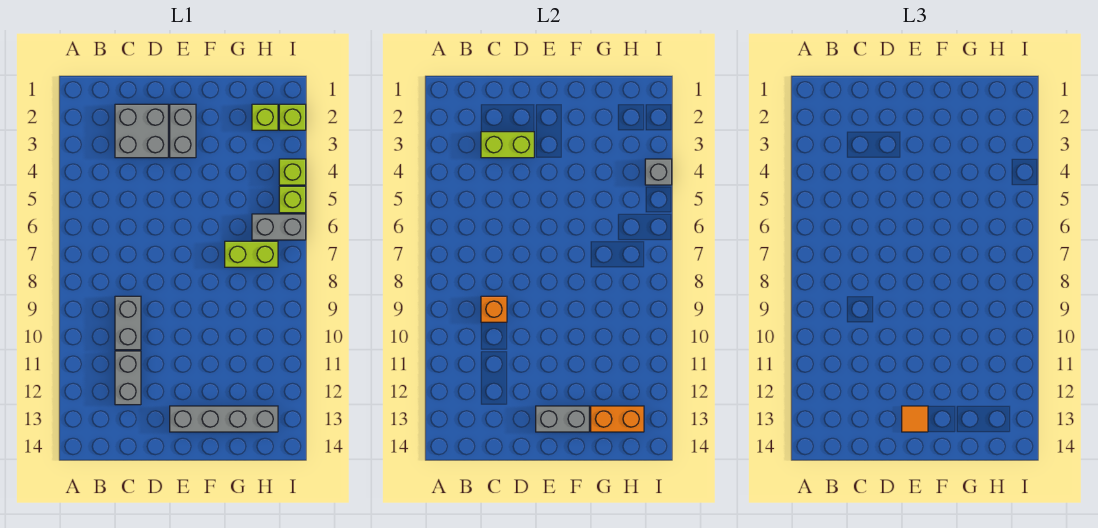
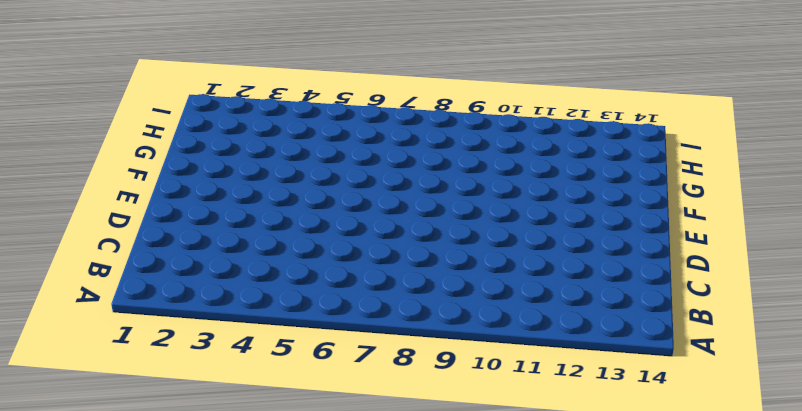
none -> grey 2x2 brick [115,104,168,158]
none -> grey 1x2 brick [115,296,141,350]
none -> grey 1x2 brick [115,351,141,405]

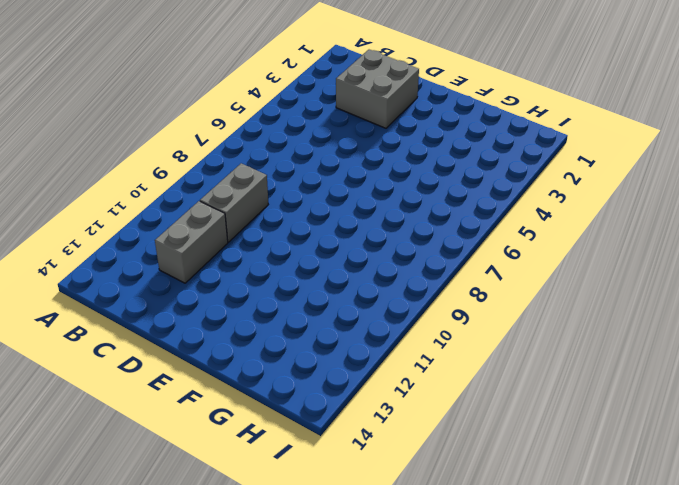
none -> grey 1x2 brick [170,104,196,158]
none -> grey 1x4 brick [170,406,278,432]
none -> lime 1x2 brick [225,241,278,267]

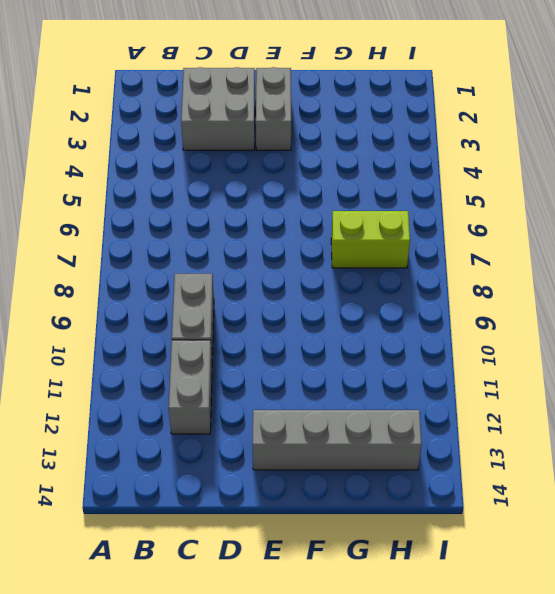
none -> lime 1x1 brick [252,104,278,130]
none -> grey 1x2 brick [252,214,306,240]
none -> lime 1x1 brick [279,104,306,130]

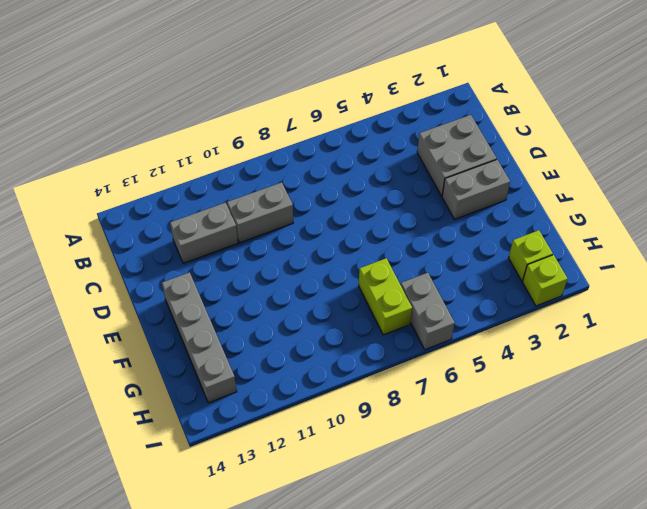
none -> lime 1x1 brick [279,159,306,185]
none -> lime 1x1 brick [279,186,306,213]
none -> lime 1x2 brick [481,132,534,158]

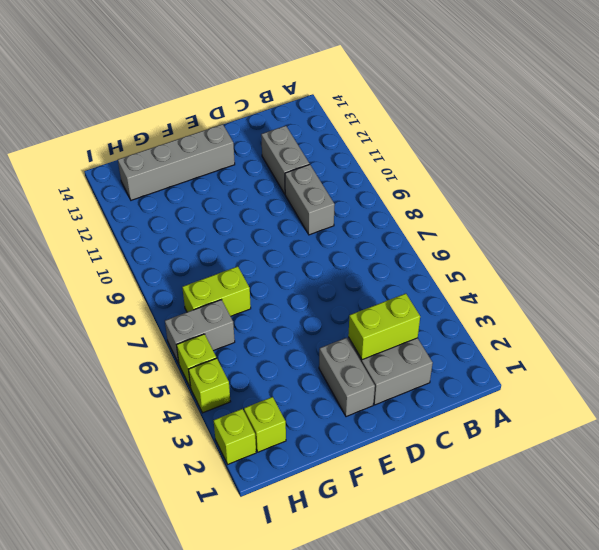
none -> orange 1x1 brick [481,296,507,322]
none -> grey 1x2 brick [536,406,589,432]
none -> orange 1x2 brick [591,406,644,432]

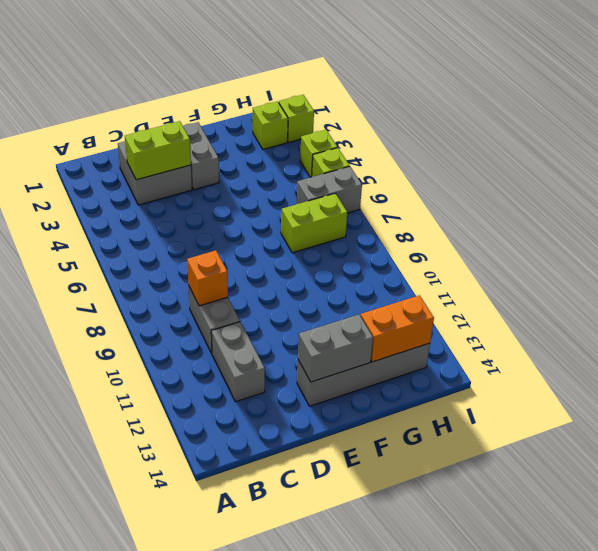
none -> grey 1x1 brick [645,159,672,185]
none -> orange 1x1 tile [902,406,928,432]

